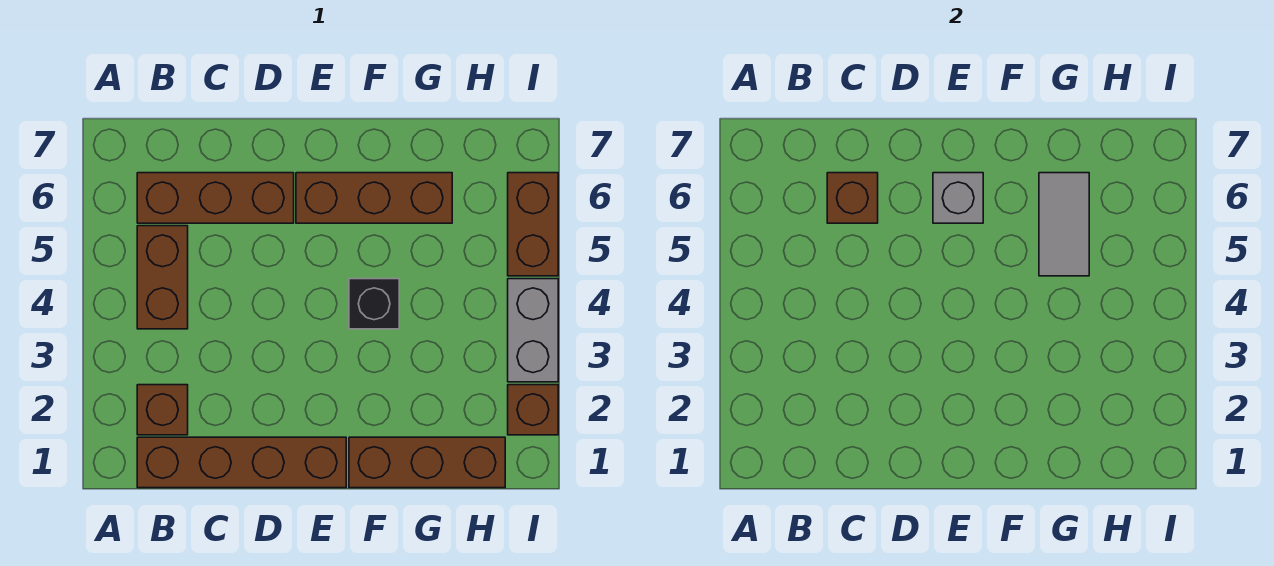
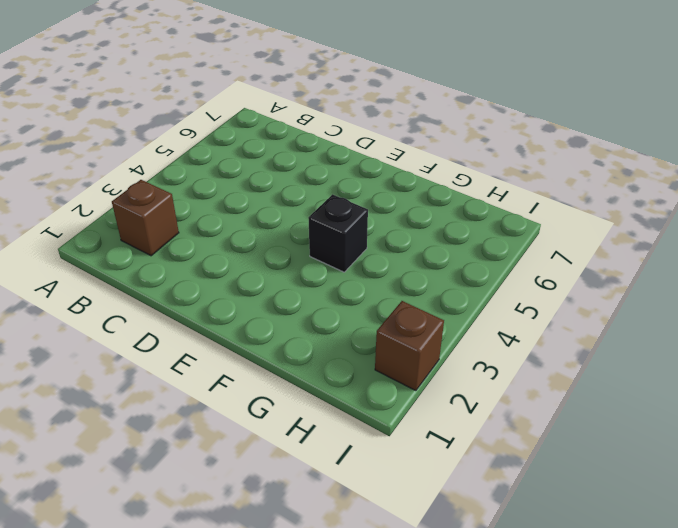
none -> brown 1x4 brick [137,437,346,488]
none -> brown 1x2 brick [137,226,188,329]
none -> brown 1x3 brick [137,173,294,223]

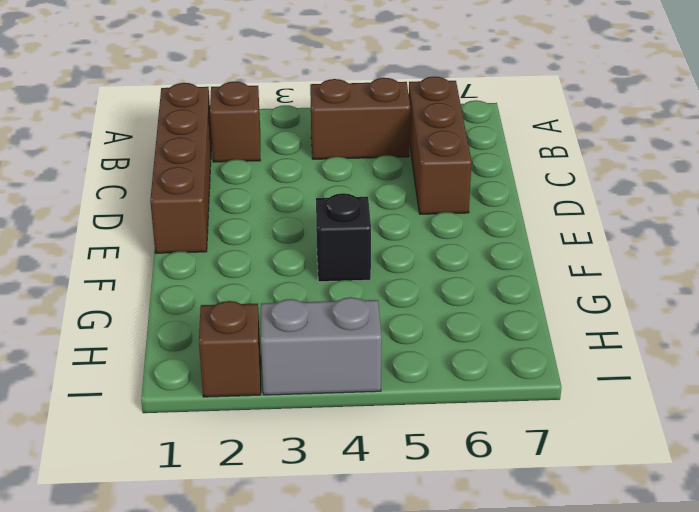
none -> brown 1x3 brick [296,173,452,223]
none -> brown 1x3 brick [349,437,505,488]
none -> brown 1x2 brick [508,173,558,276]

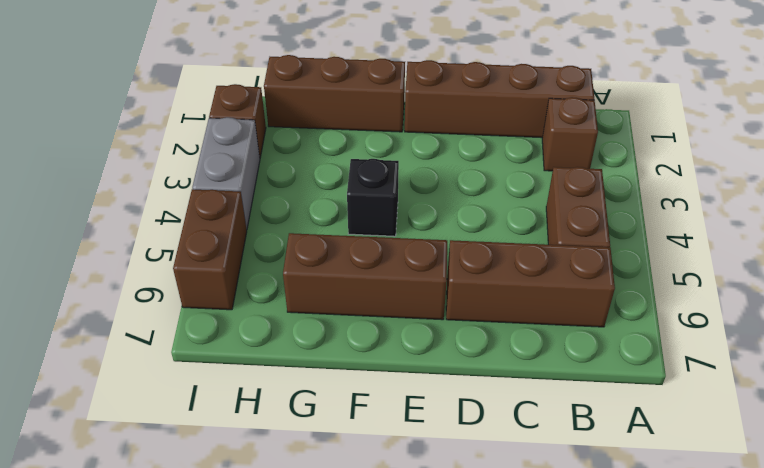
none -> brown 1x1 brick [827,173,878,223]
none -> grey 1x1 brick [933,173,983,223]
none -> grey 1x2 tile [1039,173,1089,276]

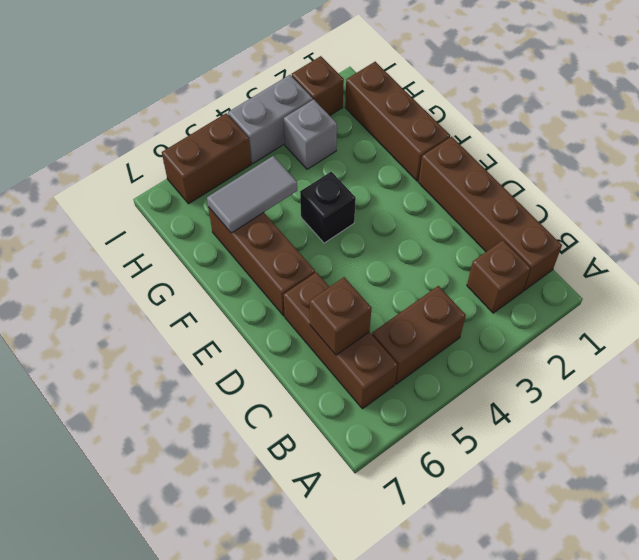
grey 1x1 brick [284,99,337,169] -> grey 1x1 brick moved to [933,173,983,223]

